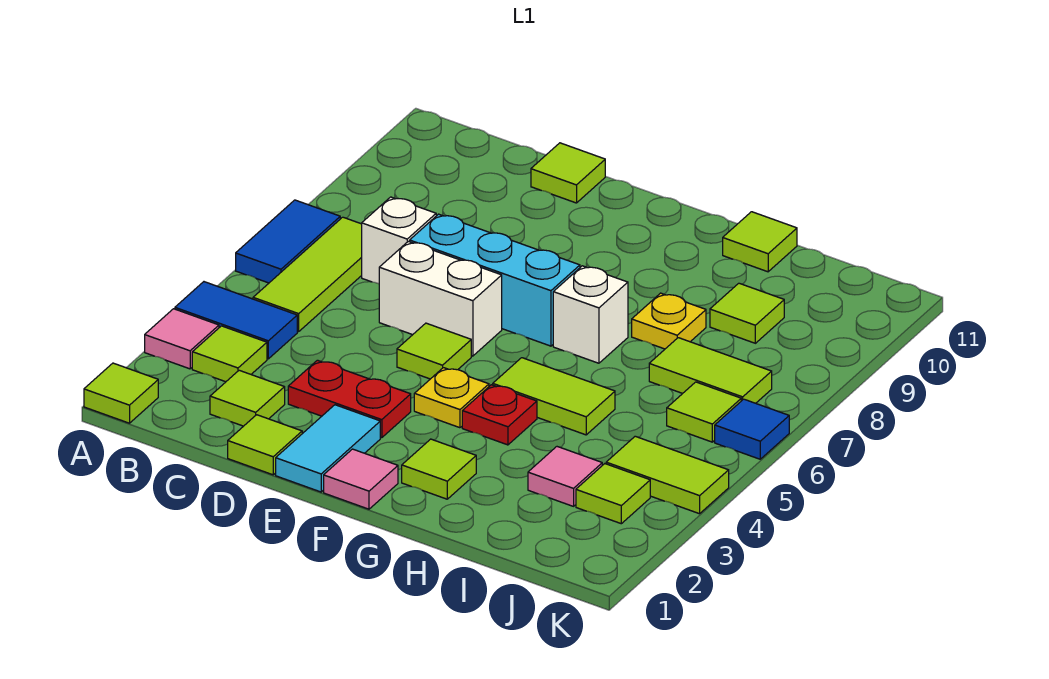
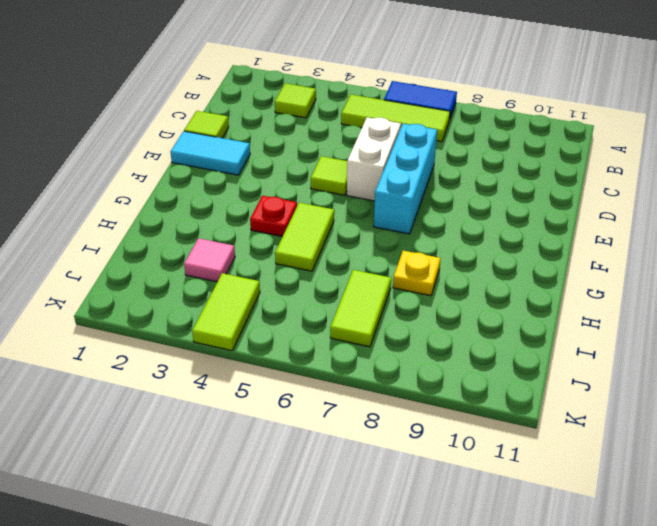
none -> lime 1x1 tile [84,363,158,423]
none -> pink 1x1 tile [145,309,219,369]
none -> blue 1x2 tile [175,282,297,359]
none -> lime 1x1 tile [210,370,285,426]

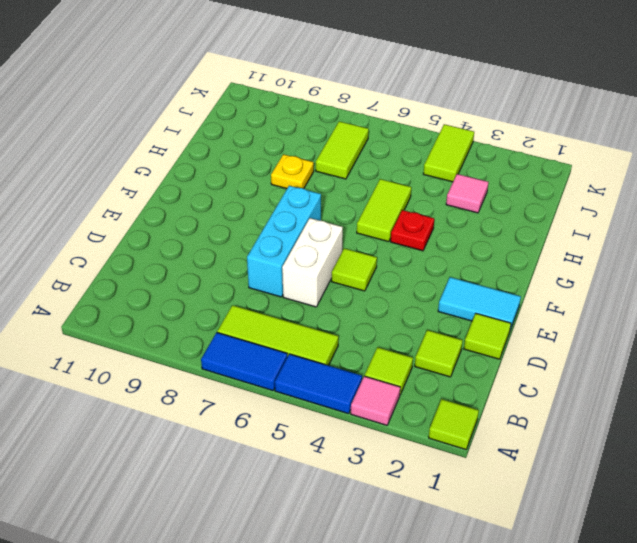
blue 1x2 tile [275,354,362,414] -> blue 1x2 tile turned to [175,282,297,359]
none -> white 1x1 brick [362,197,436,284]
none -> red 1x2 plate [288,360,411,438]
none -> lime 1x1 tile [531,143,605,203]
none -> pink 1x1 tile [324,449,398,509]

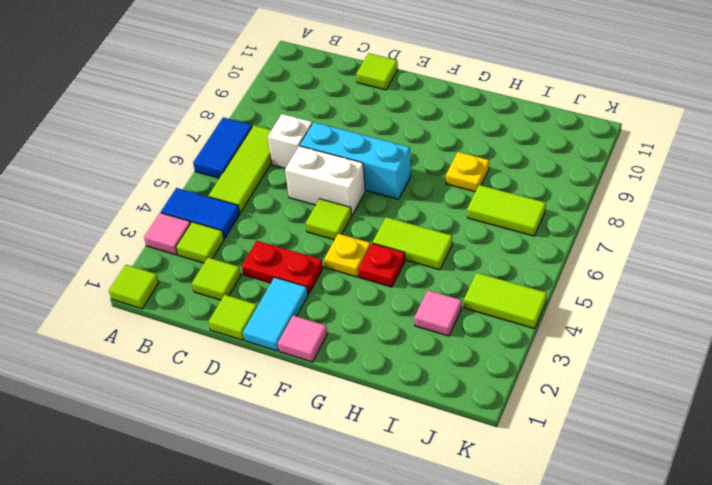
none -> lime 1x1 tile [402,439,476,499]
none -> white 1x1 brick [553,266,628,363]
none -> lime 1x1 tile [723,212,797,272]
none -> lime 1x1 tile [710,283,784,343]

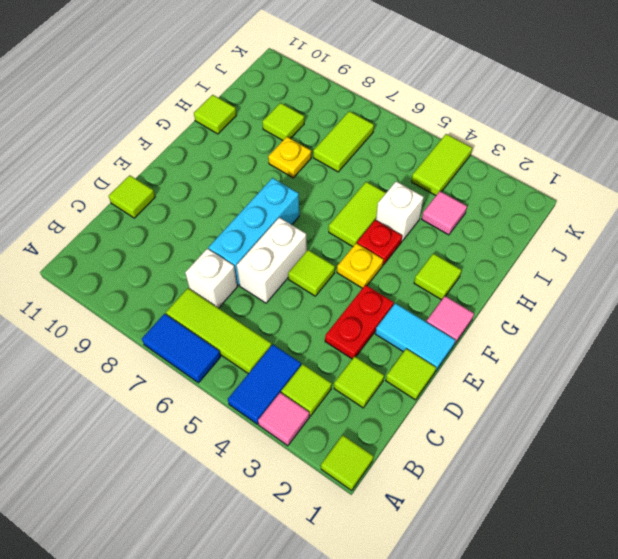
white 1x1 brick [376,181,424,241] -> white 1x1 brick moved to [553,266,628,363]
none -> lime 1x1 tile [576,464,650,524]
none -> lime 1x1 tile [667,382,741,442]
none -> blue 1x1 tile [715,399,789,459]

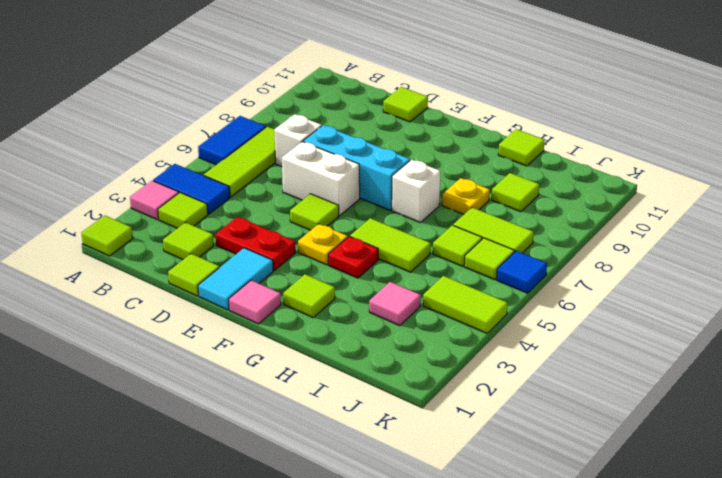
lime 1x1 tile [433,225,482,266] -> lime 1x1 tile moved to [576,464,650,524]

